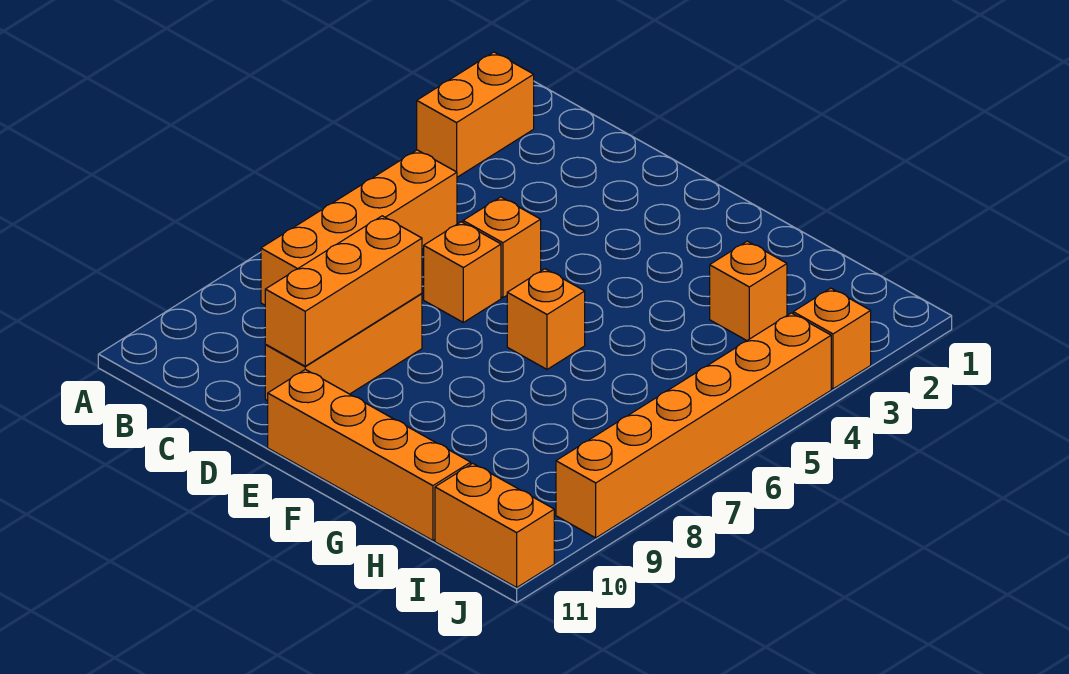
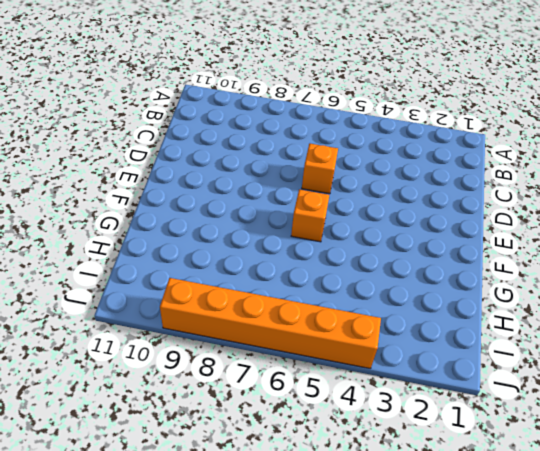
none -> orange 1x2 brick [417,52,534,177]
none -> orange 1x4 brick [261,150,457,305]
none -> orange 1x1 brick [463,197,541,298]

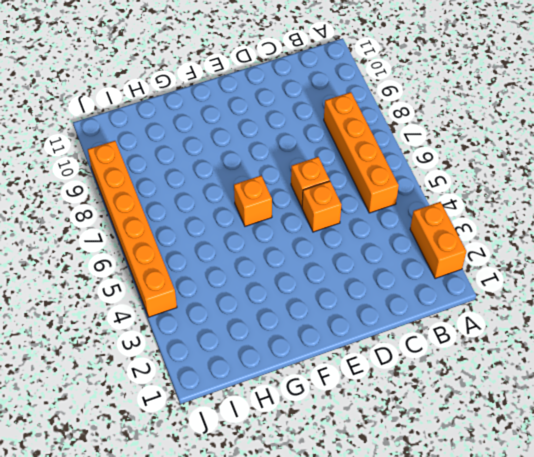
none -> orange 1x3 brick [265,294,422,401]
none -> orange 1x4 brick [268,369,471,541]
none -> orange 1x1 brick [710,241,787,340]

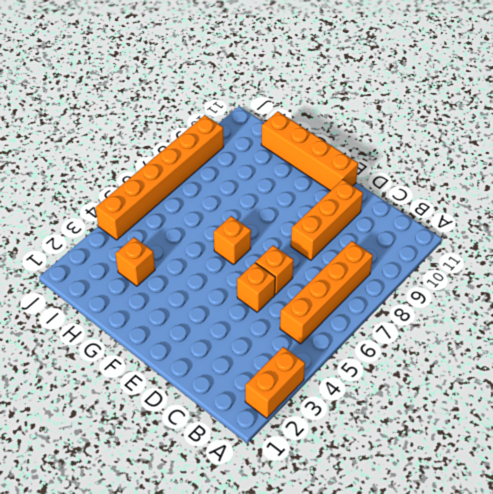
none -> orange 1x2 brick [435,463,554,587]
none -> orange 1x1 brick [793,288,871,389]
none -> orange 1x3 brick [265,216,422,366]

